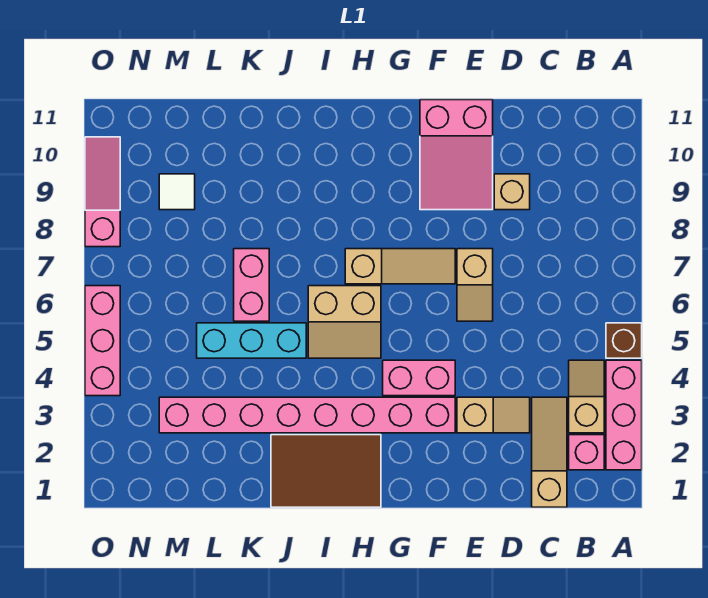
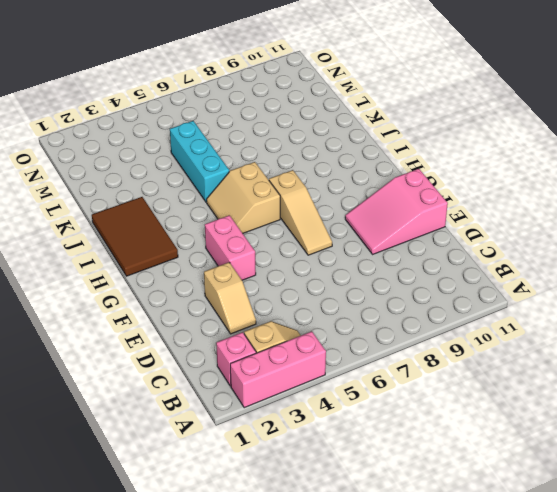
none -> brown 1x1 brick [606,323,642,358]
none -> tan 1x3 slope [532,397,567,507]
none -> tan 1x1 brick [494,174,530,210]

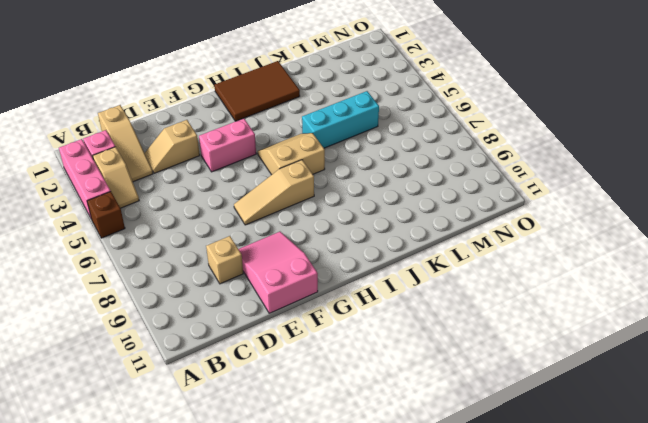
none -> tan 1x2 slope [457,249,493,321]
none -> pink 1x8 brick [159,397,455,433]
none -> pink 1x2 brick [234,249,269,321]

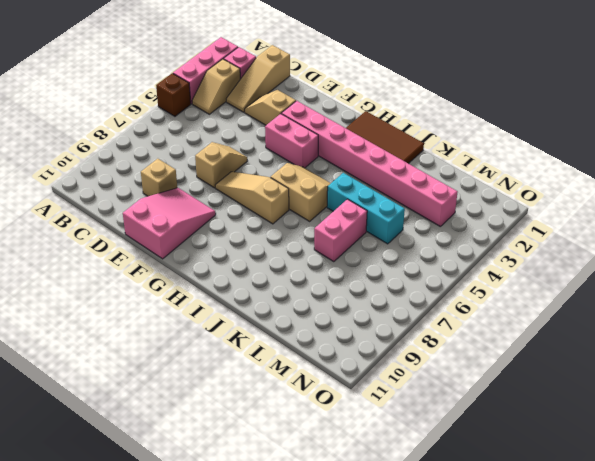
none -> white 1x1 tile [159,174,195,210]
none -> pink 1x3 brick [85,286,120,396]
none -> pink 1x3 slope [85,137,120,247]

